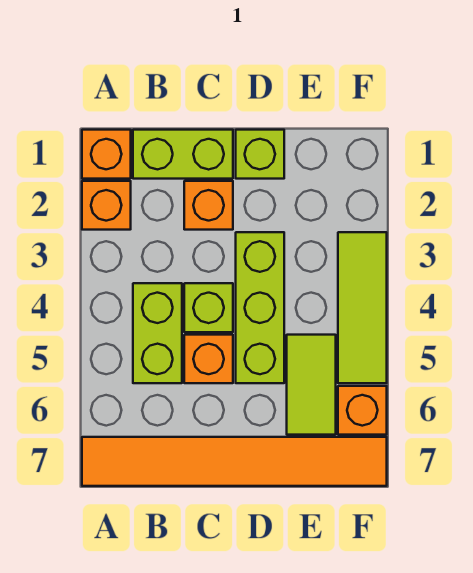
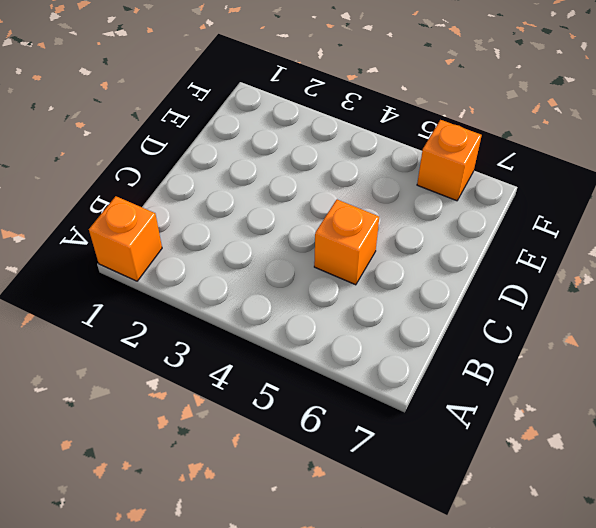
none -> orange 1x1 brick [82,181,131,230]
none -> orange 1x6 tile [82,437,387,486]
none -> lime 1x2 brick [133,130,233,179]

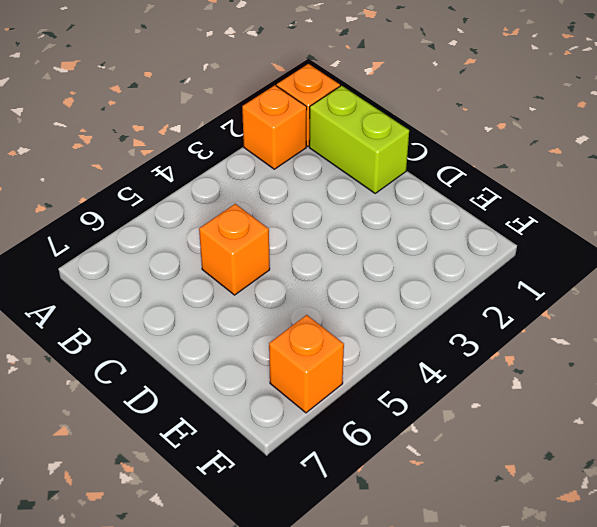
none -> orange 1x6 tile [82,437,387,486]
none -> lime 1x2 brick [133,283,182,383]
none -> orange 1x1 brick [184,181,233,230]

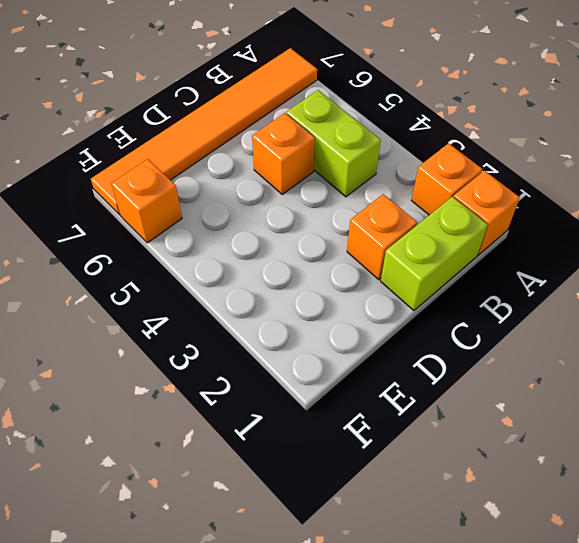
none -> lime 1x1 brick [184,283,233,332]
none -> lime 1x1 brick [236,130,284,179]
none -> lime 1x3 brick [236,232,284,383]

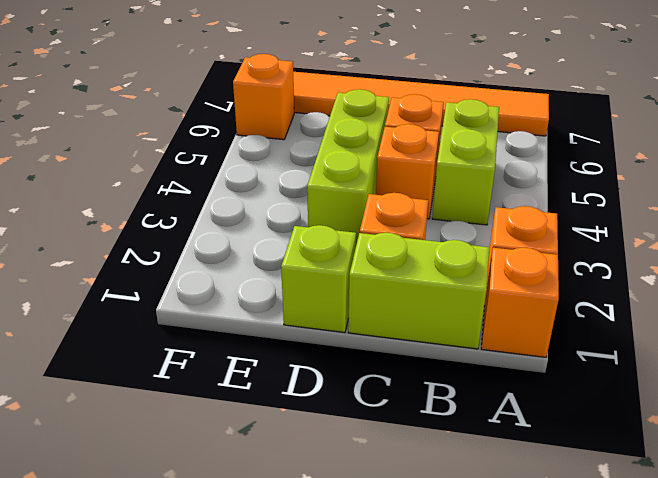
orange 1x1 brick [376,124,439,219] -> lime 1x1 brick [184,283,233,332]
none -> lime 1x2 tile [287,335,336,435]
none -> lime 1x3 tile [338,232,387,383]

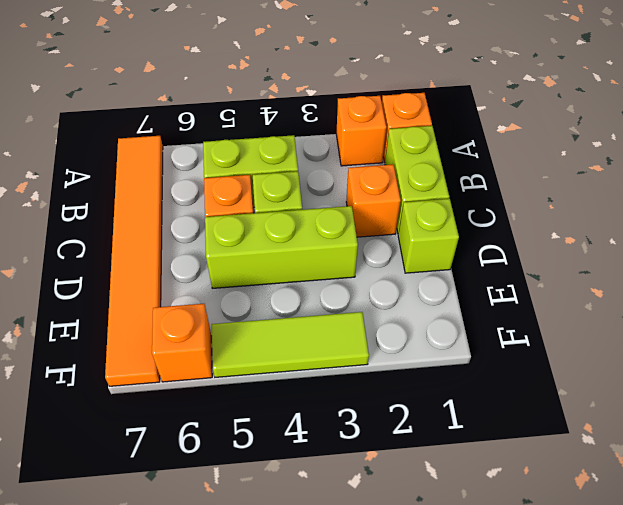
none -> lime 1x2 tile [287,335,336,435]

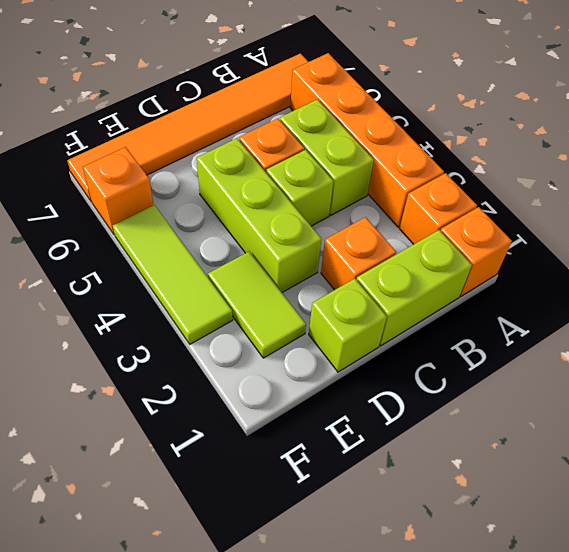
orange 1x4 brick [290,53,444,227] -> none
lime 1x2 tile [208,251,306,358] -> lime 1x2 tile moved to [287,335,336,435]

